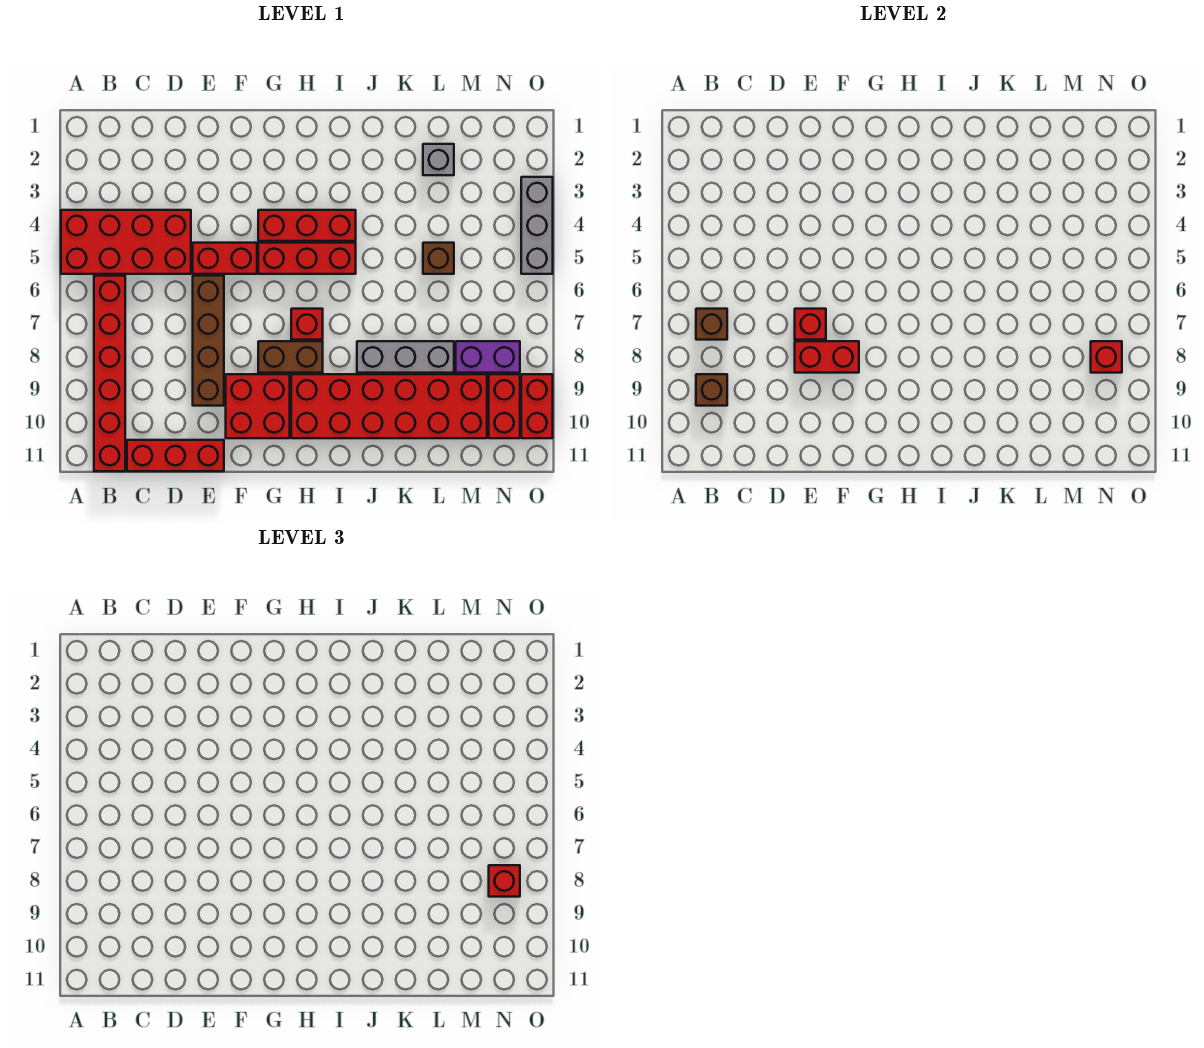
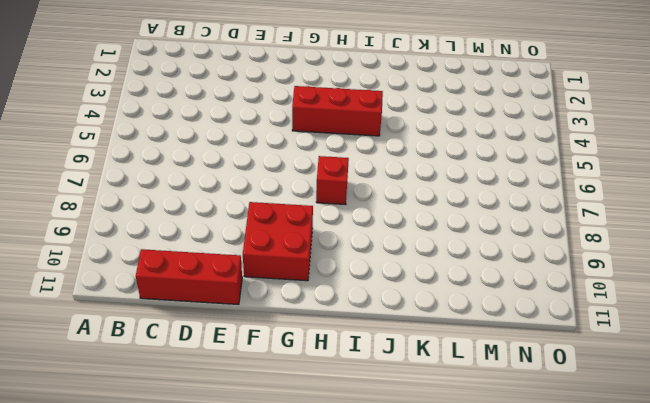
none -> red 2x4 brick [61,210,191,274]
none -> red 1x6 brick [94,276,125,471]
none -> red 1x2 brick [193,243,257,274]

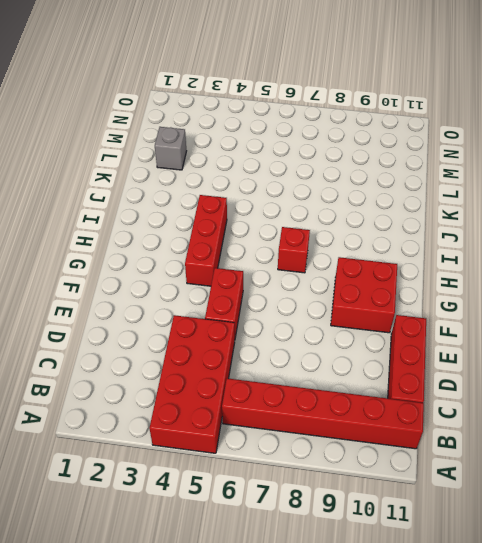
none -> brown 1x4 brick [193,276,224,406]
none -> red 1x3 brick [258,243,356,274]
none -> brown 1x2 brick [258,341,323,373]

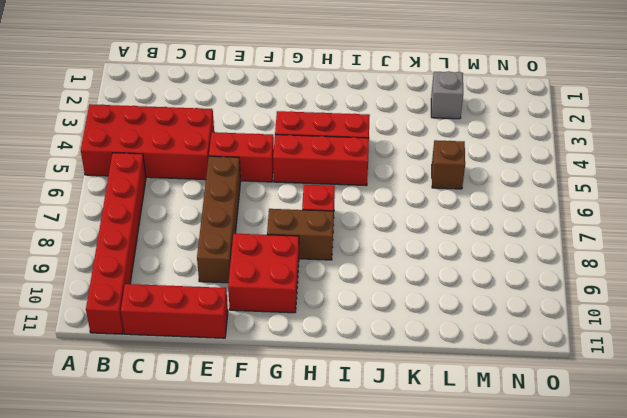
none -> red 2x6 brick [291,374,487,438]
none -> grey 1x3 brick [357,341,454,373]
none -> purple 1x2 brick [456,341,520,373]

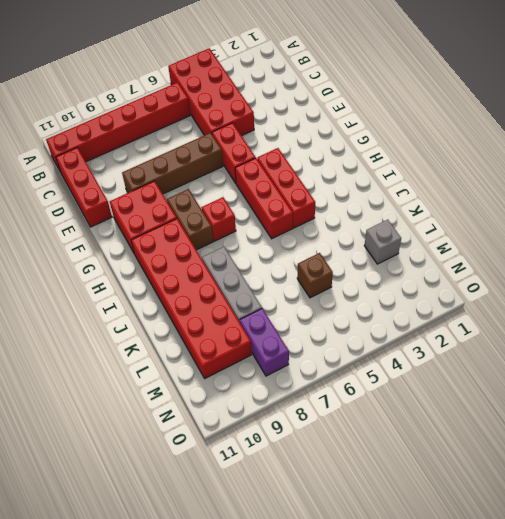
none -> red 1x2 brick [489,374,520,438]
none -> grey 1x3 brick [521,177,553,274]
none -> red 1x2 brick [521,374,553,438]

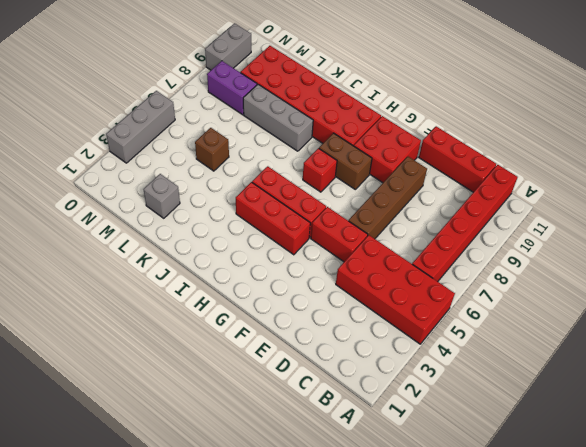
grey 1x2 brick [205,23,251,70] -> red 1x2 brick [521,374,553,438]
none -> red 1x2 brick [489,374,520,438]
none -> brown 1x1 brick [696,309,727,340]
none -> brown 1x1 brick [696,374,727,406]

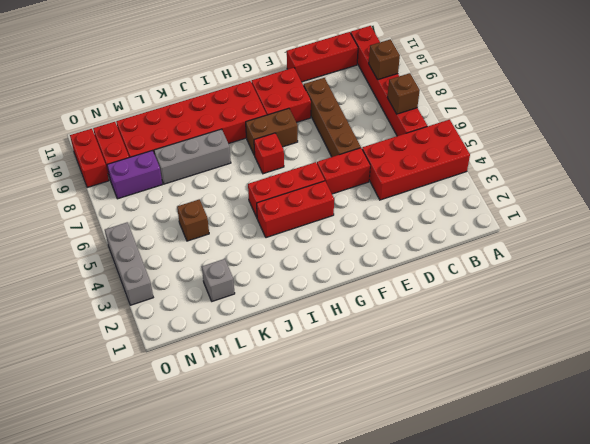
none -> red 1x1 brick [795,309,826,340]
none -> red 1x2 brick [795,341,859,373]
none -> red 1x1 brick [1091,341,1122,373]

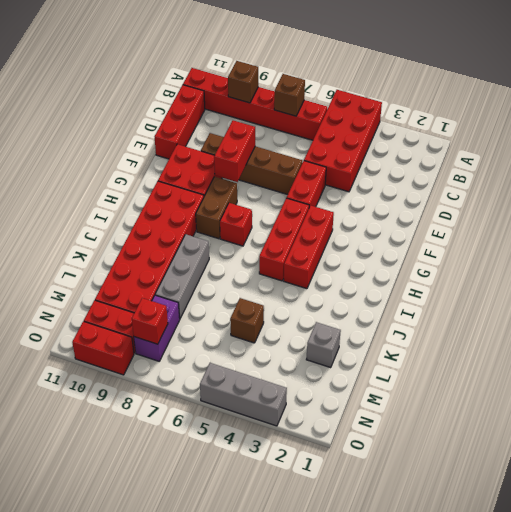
none -> red 1x1 brick [795,309,826,340]
none -> red 1x1 brick [489,865,520,897]

